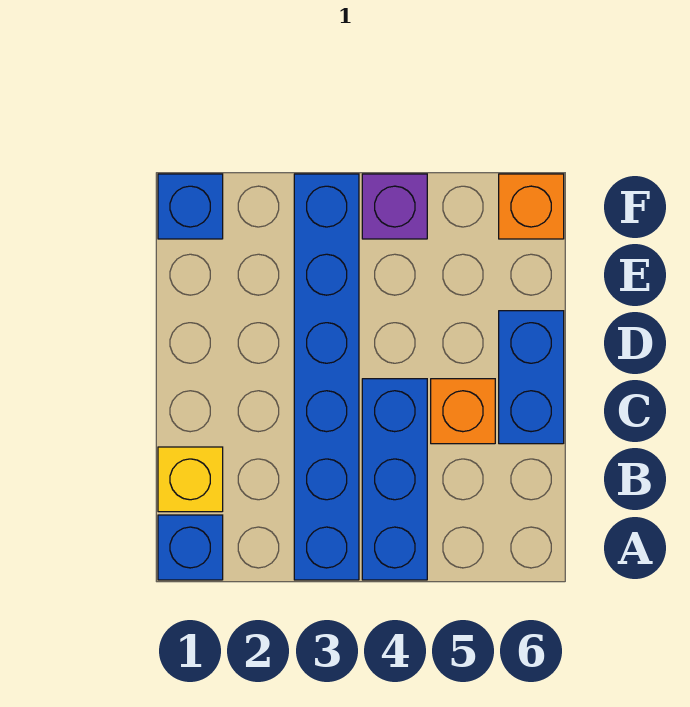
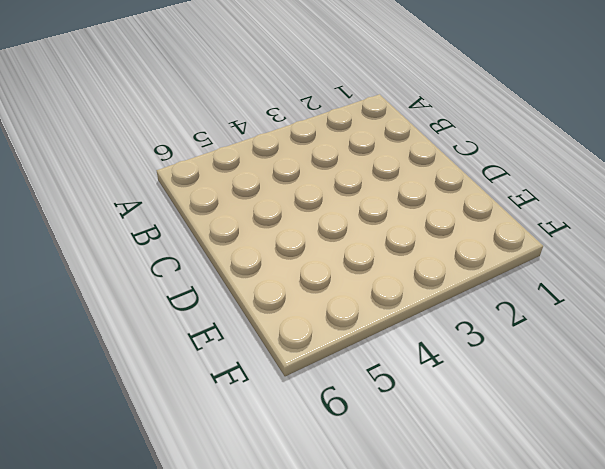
none -> blue 1x1 brick [158,515,223,580]
none -> blue 1x6 brick [294,174,359,580]

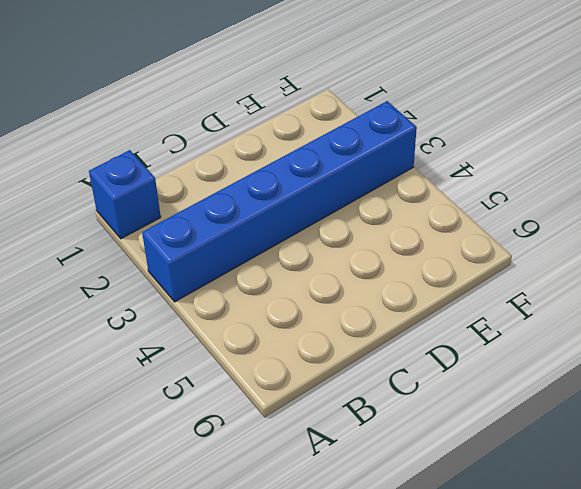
none -> blue 1x3 brick [362,379,427,580]
none -> yellow 1x1 brick [158,447,223,512]

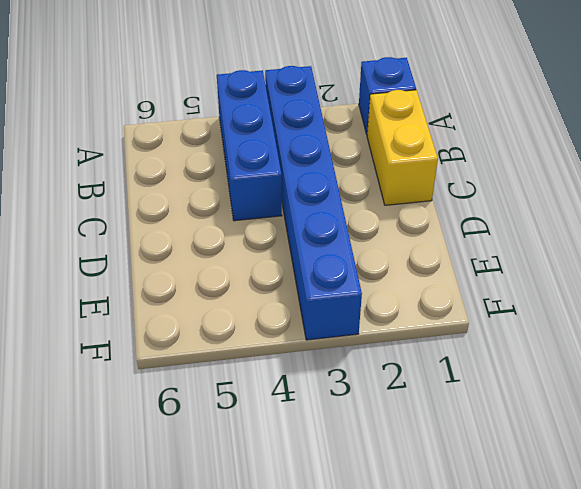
yellow 1x2 brick [367,90,438,205] -> yellow 1x1 brick [158,447,223,512]
none -> orange 1x1 brick [431,379,495,444]
none -> blue 1x2 brick [499,311,564,444]

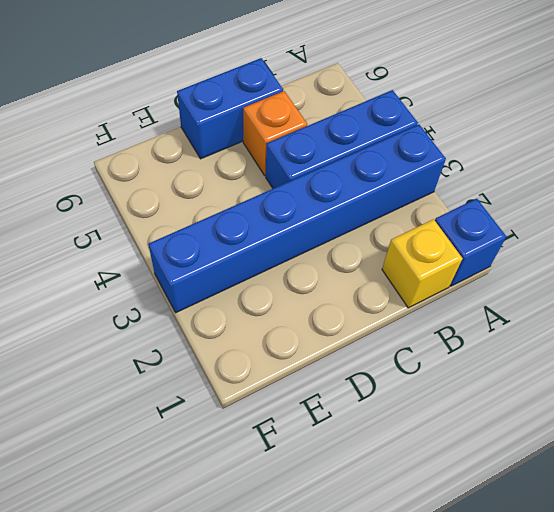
none -> blue 1x1 brick [158,174,223,239]
none -> purple 1x1 brick [362,174,427,239]

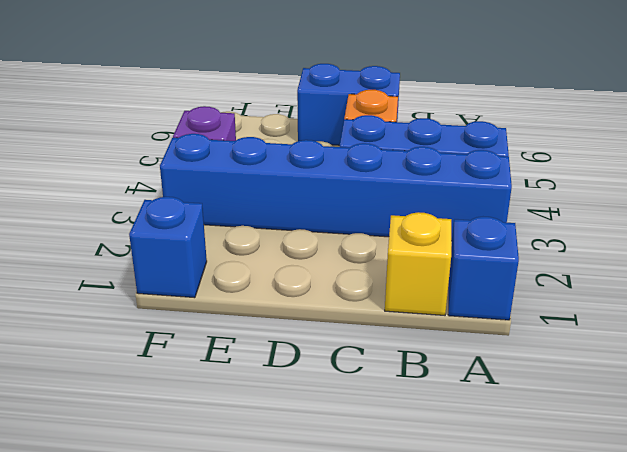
none -> orange 1x1 brick [499,174,564,239]

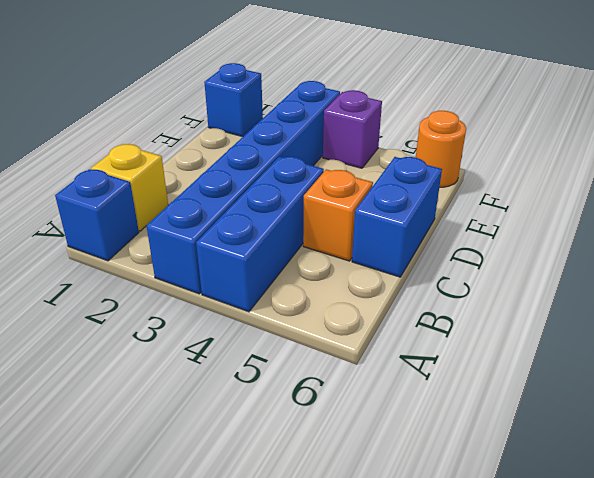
orange 1x1 round brick [416,111,466,187] -> orange 1x1 brick [499,174,564,239]

